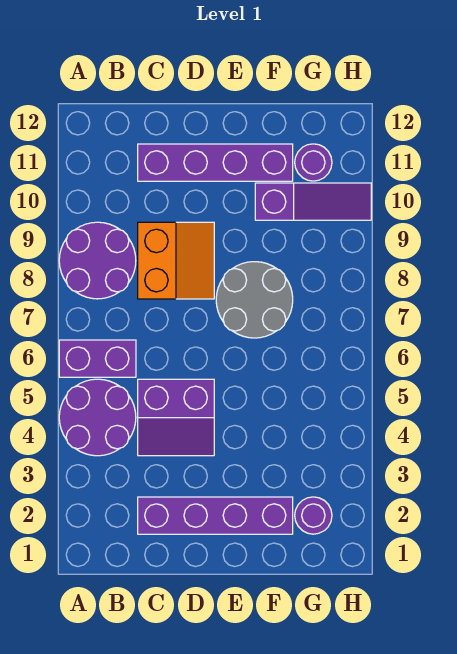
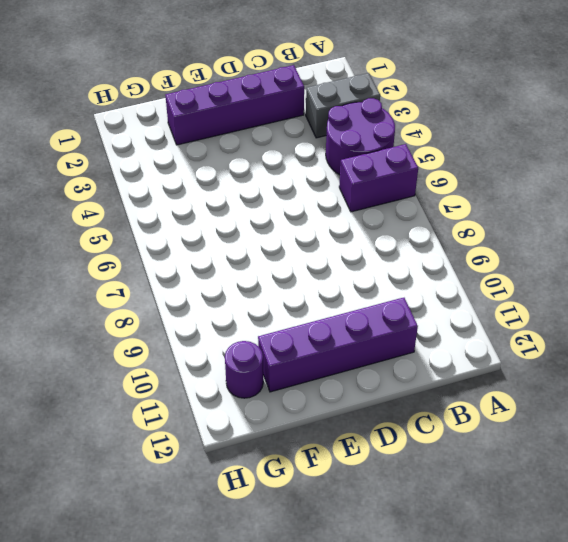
grey 1x2 brick [306,73,380,138] -> none
none -> purple 2x2 round brick [59,222,136,299]
none -> purple 2x2 slope [138,379,214,456]

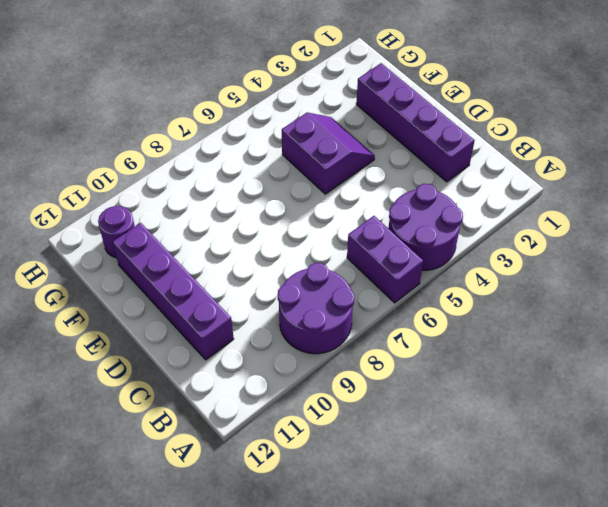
purple 2x2 slope [282,112,375,194] -> purple 2x2 slope moved to [138,379,214,456]
none -> orange 2x2 slope [138,222,214,299]
none -> grey 2x2 round brick [216,262,293,338]

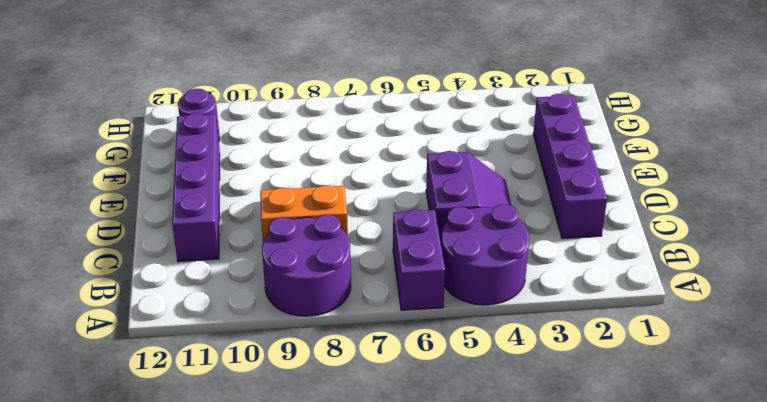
none -> grey 2x2 round brick [216,262,293,338]
none -> purple 1x3 slope [255,183,371,220]

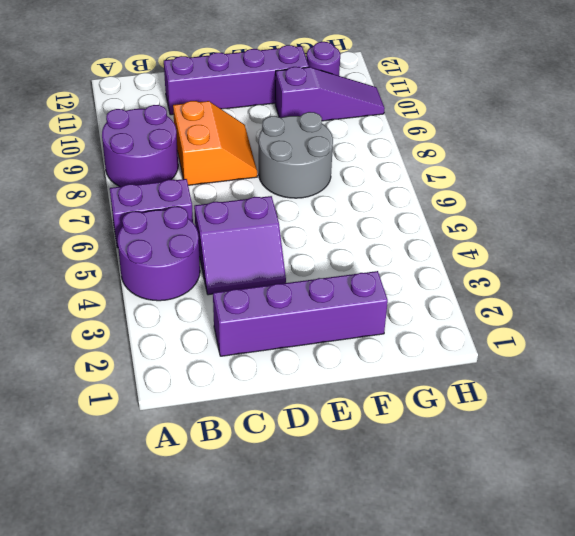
none -> purple 1x1 round brick [295,497,332,534]

